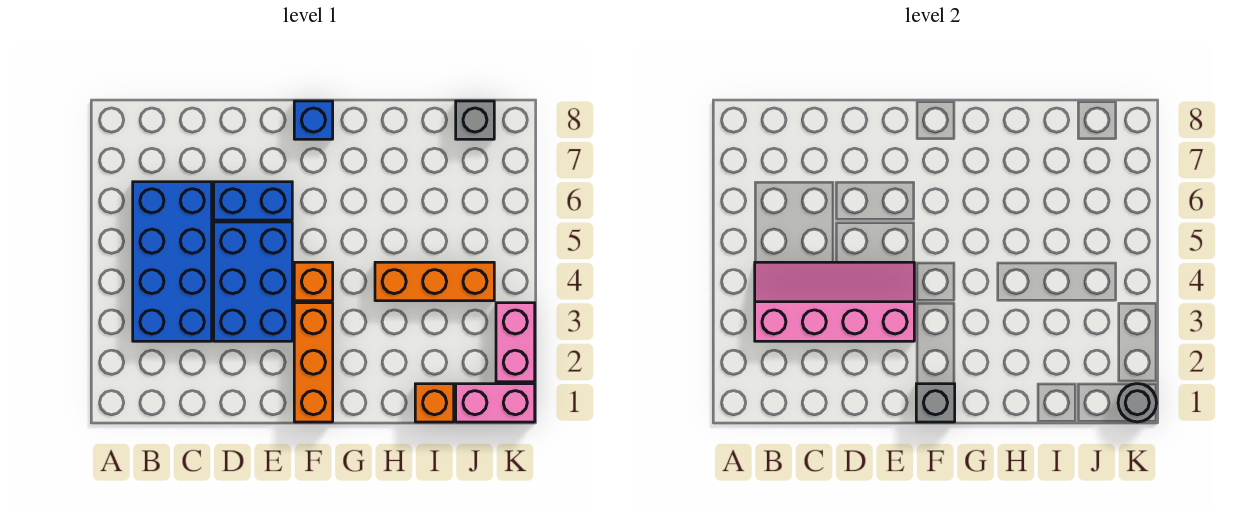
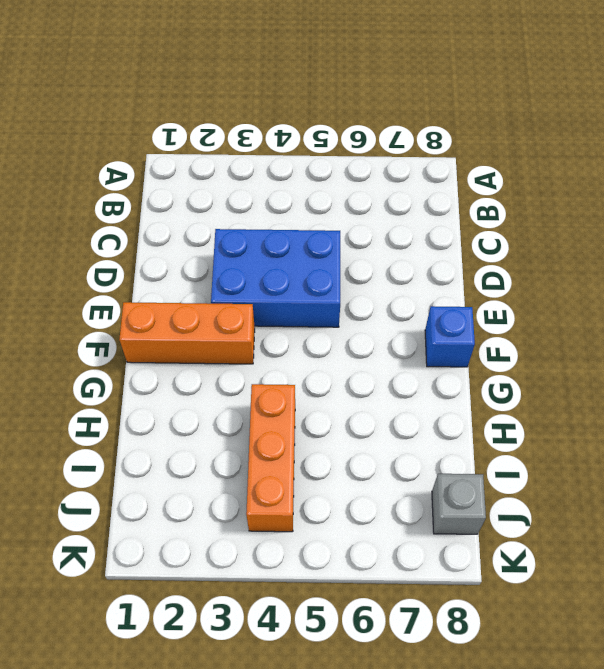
none -> blue 2x4 brick [133,182,212,341]
none -> blue 1x2 brick [214,182,292,220]
none -> orange 1x1 brick [294,262,333,301]

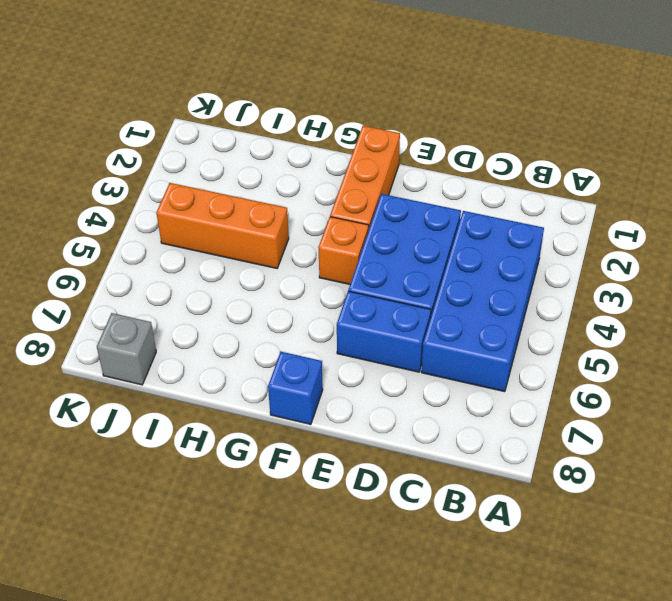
none -> orange 1x1 brick [415,384,454,422]
none -> pink 1x2 brick [456,384,535,422]
none -> pink 1x2 brick [496,303,535,382]

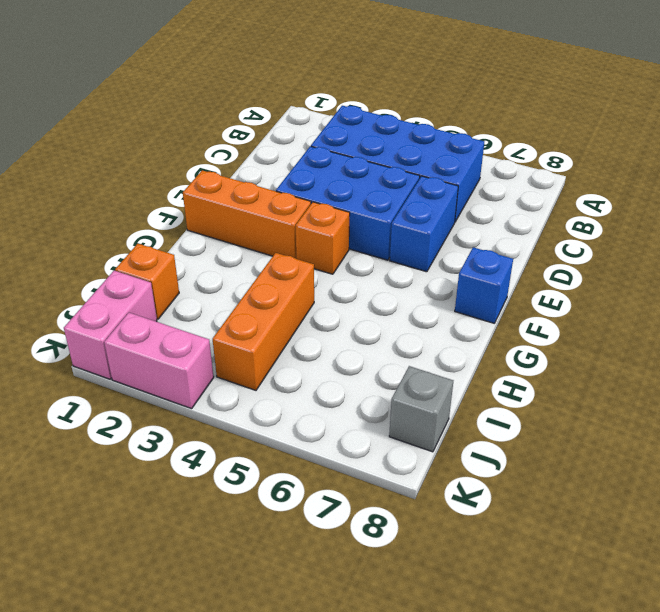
none -> pink 2x4 slope [755,262,914,341]
none -> grey 1x1 brick [916,384,955,422]
none -> grey 1x1 round brick [1118,384,1157,422]

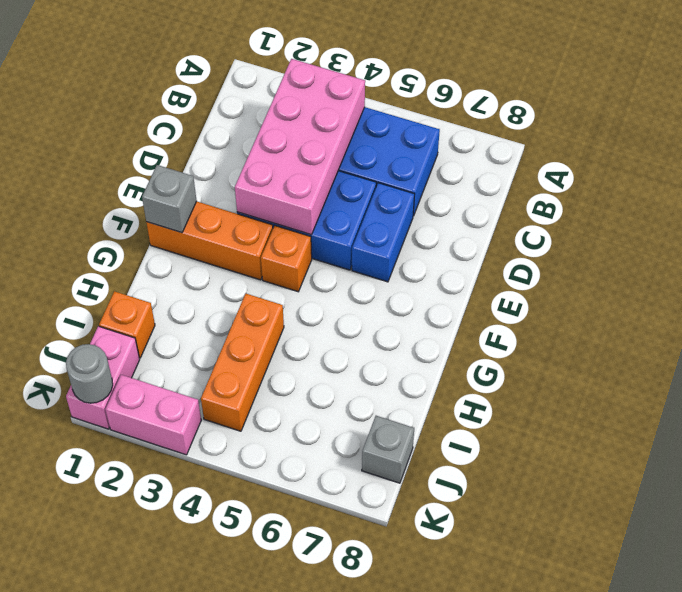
pink 2x4 brick [235,59,365,235] -> pink 2x4 slope [755,262,914,341]
none -> blue 1x1 brick [294,101,333,139]

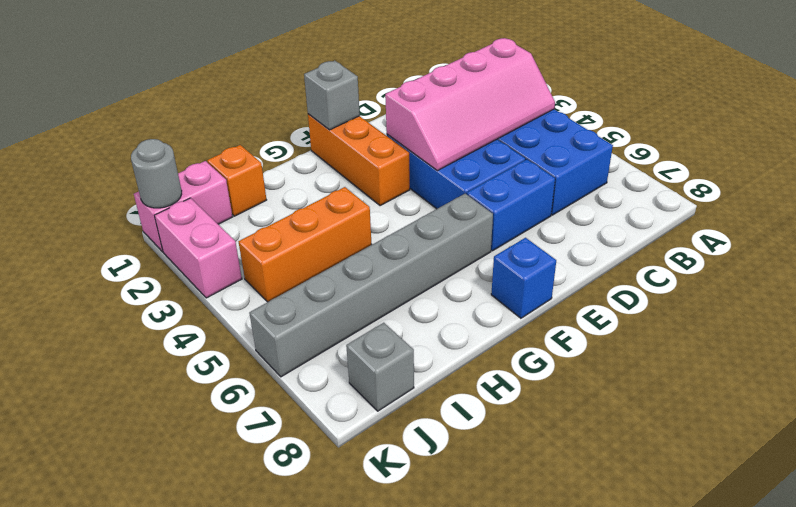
grey 1x6 brick [249,194,493,377] -> none
none -> orange 1x1 brick [294,262,333,301]

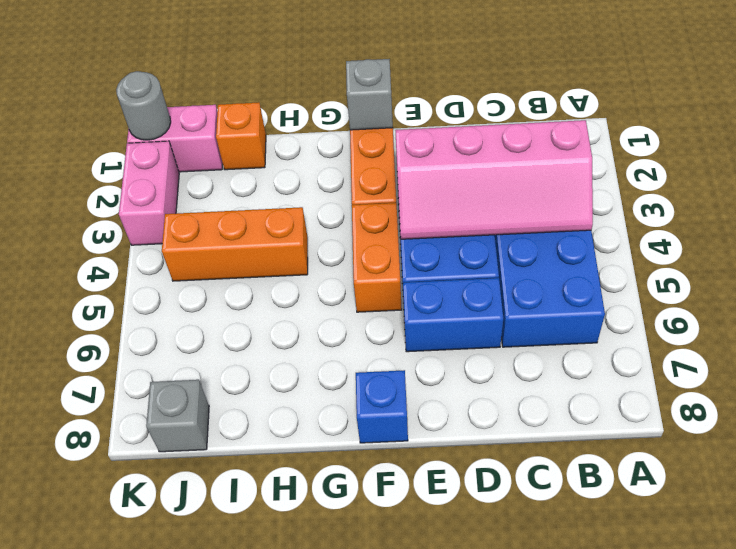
orange 1x2 brick [352,203,402,312] -> orange 1x1 brick [294,262,333,301]

